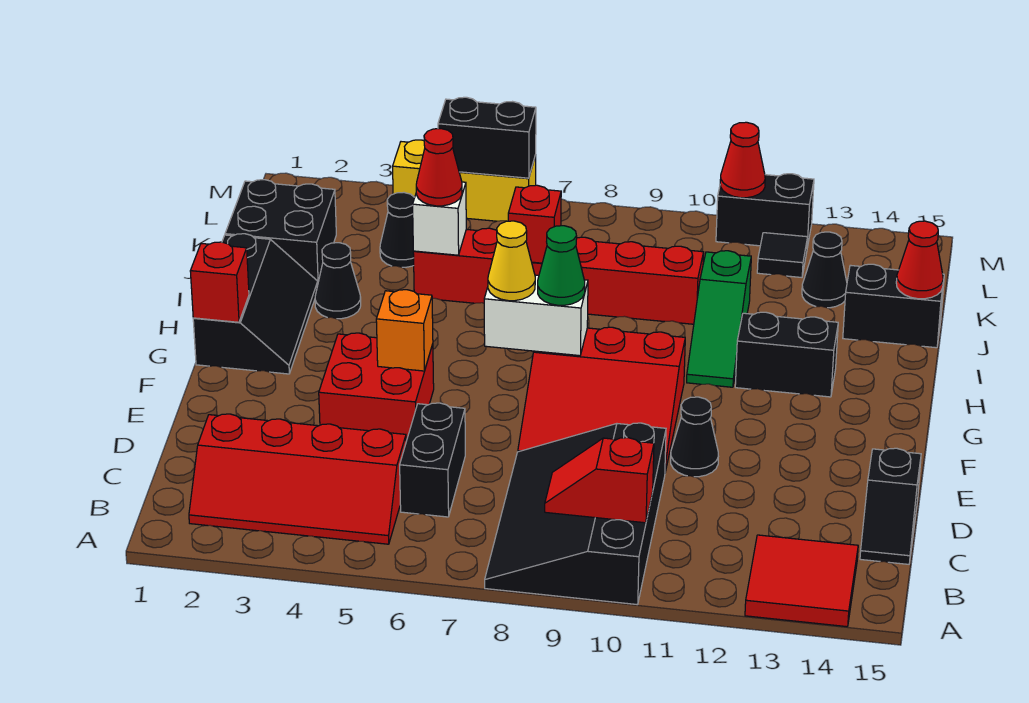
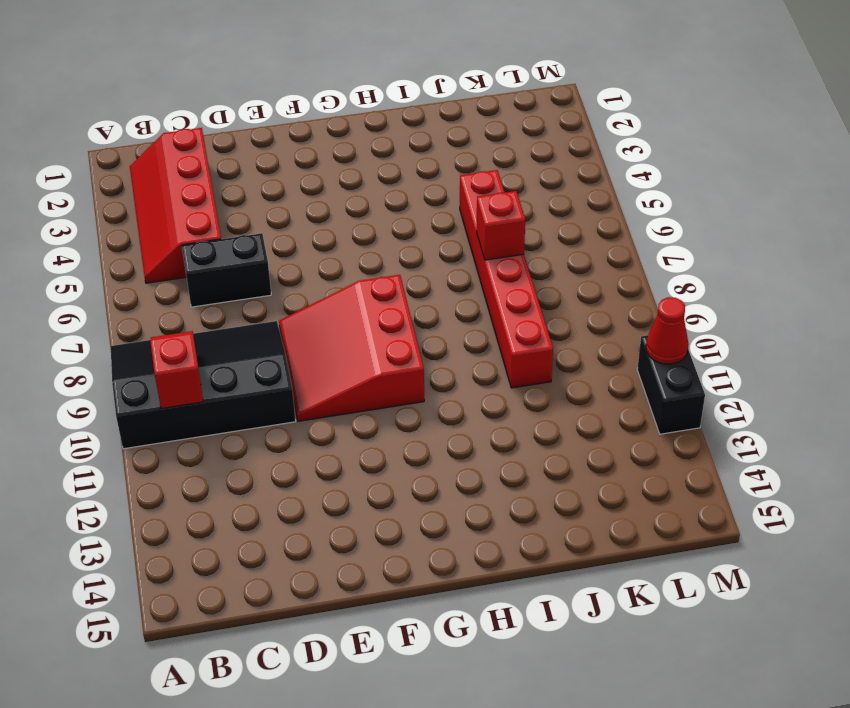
none -> red 2x2 tile [745,535,858,627]
none -> black 1x2 slope [860,448,921,564]
none -> red 2x2 brick [319,333,434,441]
none -> black 1x1 cone [671,397,718,477]

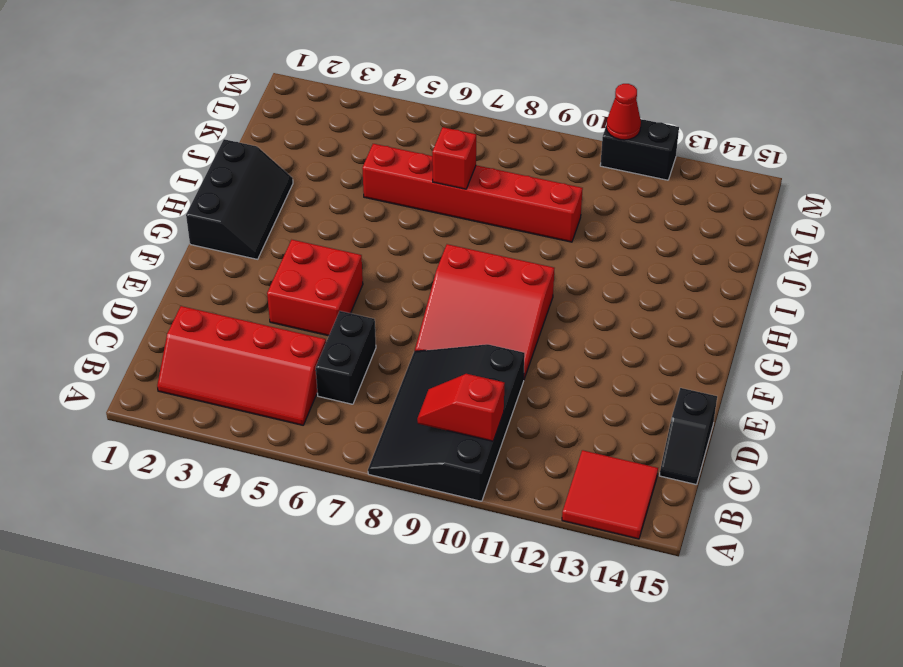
none -> black 1x1 cone [671,397,718,477]
none -> green 1x3 slope [687,251,751,387]
none -> black 1x2 brick [735,312,838,397]
none -> black 1x1 cone [315,243,361,319]

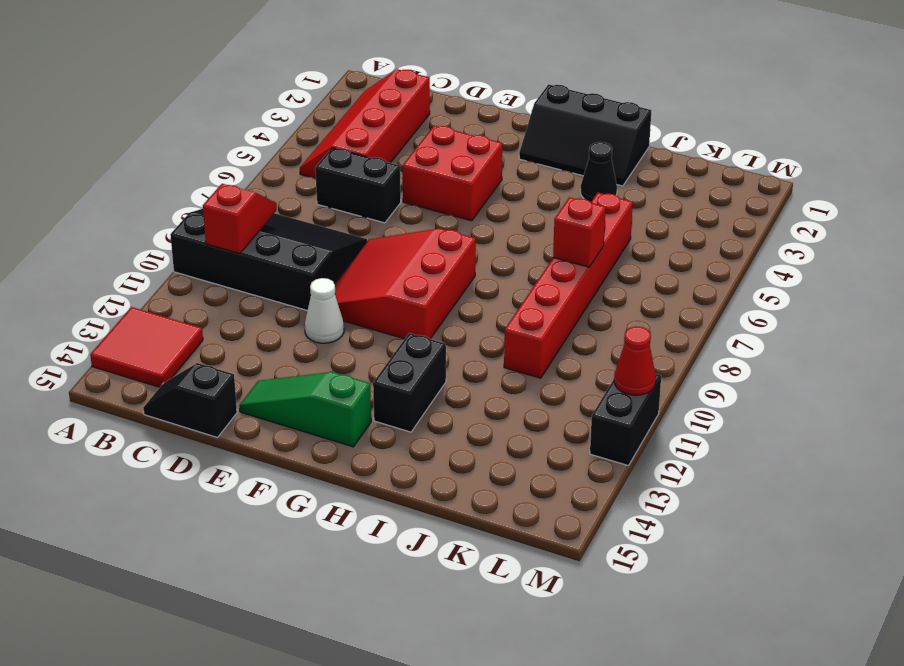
white 1x1 cone [305,278,344,343] -> black 1x1 cone [671,397,718,477]
green 1x3 slope [239,372,371,447] -> green 1x3 slope moved to [687,251,751,387]
none -> black 2x2 brick [225,180,336,281]
none -> black 1x2 brick [843,264,944,348]
none -> black 1x1 cone [380,192,415,267]
none -> black 1x1 cone [802,232,847,308]

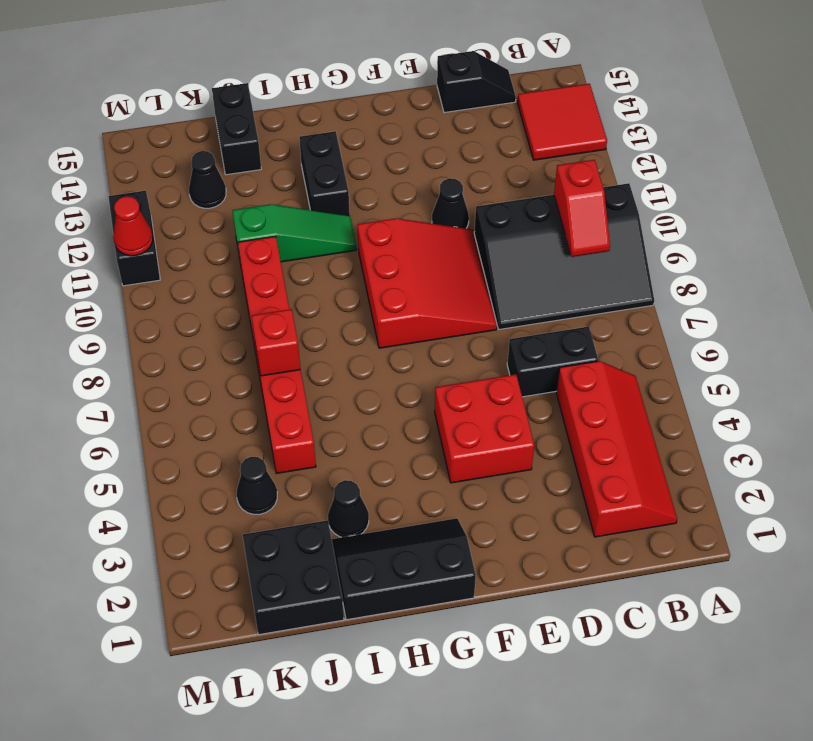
none -> black 1x1 tile [757,233,808,277]
none -> yellow 1x3 brick [393,140,536,221]
none -> orange 1x1 brick [376,290,433,371]
none -> red 1x1 brick [190,242,249,322]

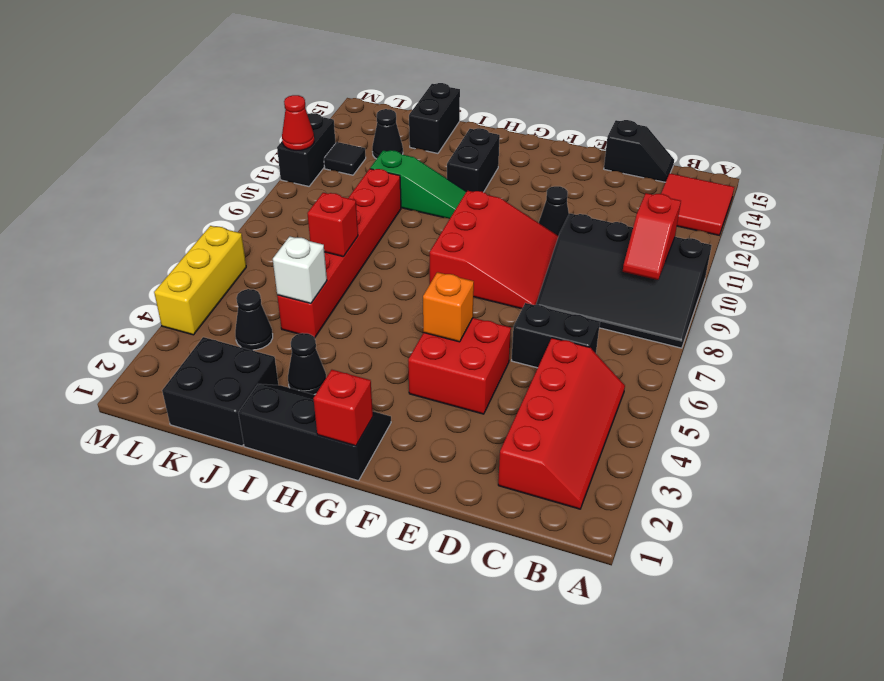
none -> white 1x2 brick [484,275,588,356]
none -> red 1x1 cone [896,221,943,299]
none -> black 1x2 brick [438,97,536,178]
none -> yellow 1x1 cone [488,221,535,301]

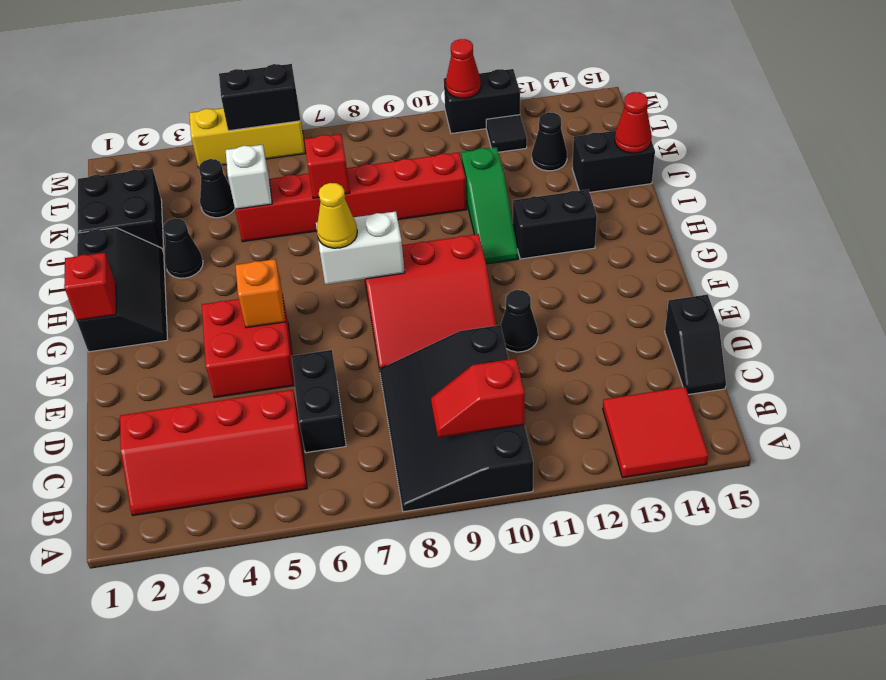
none -> green 1x1 cone [538,226,585,305]
none -> red 1x1 cone [416,129,462,206]

